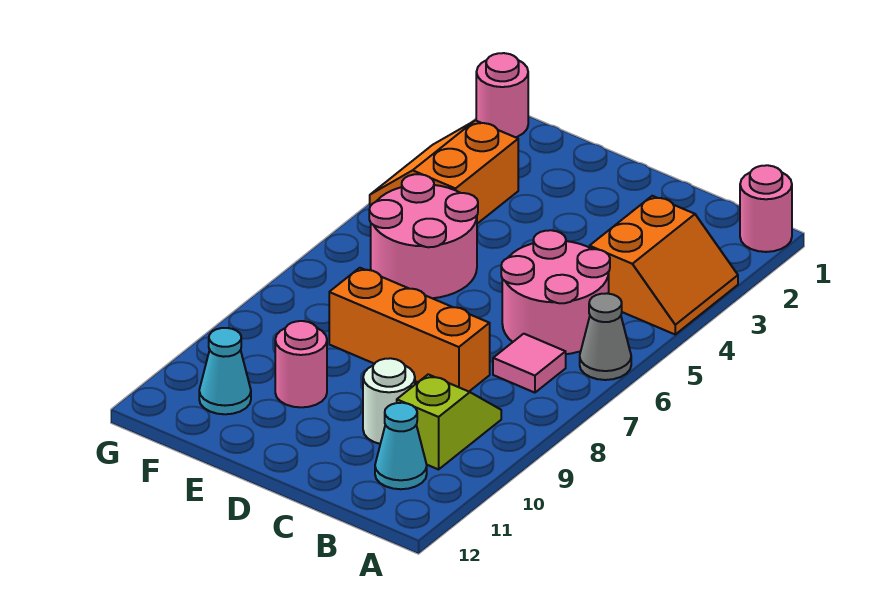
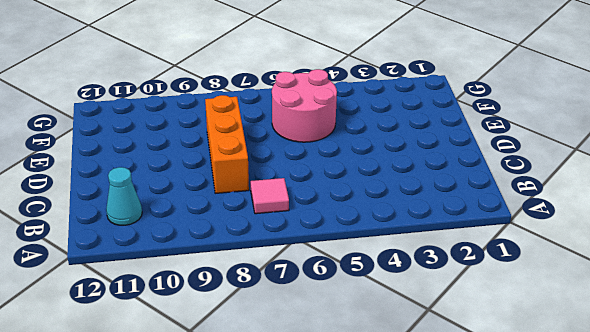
none -> pink 1x1 round brick [740,165,792,252]
none -> orange 2x2 slope [590,196,738,334]
none -> grey 1x1 cone [580,293,631,380]

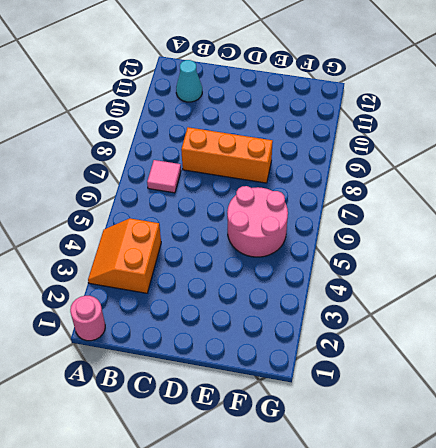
none -> grey 1x1 cone [580,293,631,380]
none -> pink 2x2 round brick [501,230,610,354]
none -> lime 1x2 slope [397,374,501,469]

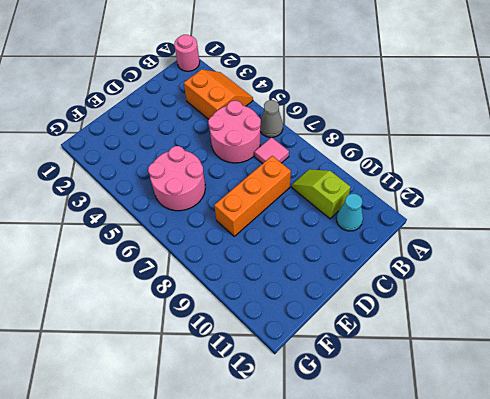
none -> white 1x1 round brick [363,358,415,444]
none -> pink 1x1 round brick [275,321,327,407]
none -> orange 2x2 slope [370,120,518,224]

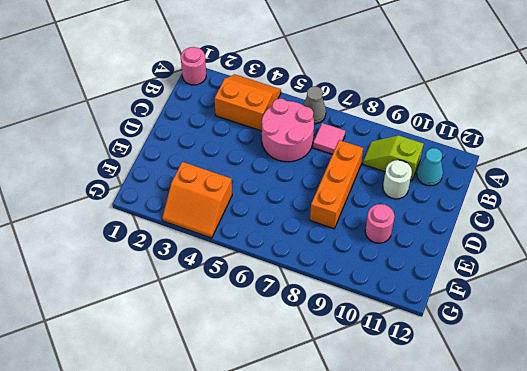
none -> pink 2x2 round brick [369,174,478,298]
none -> cyan 1x1 cone [199,328,251,414]
none -> pink 1x1 round brick [476,53,528,137]

